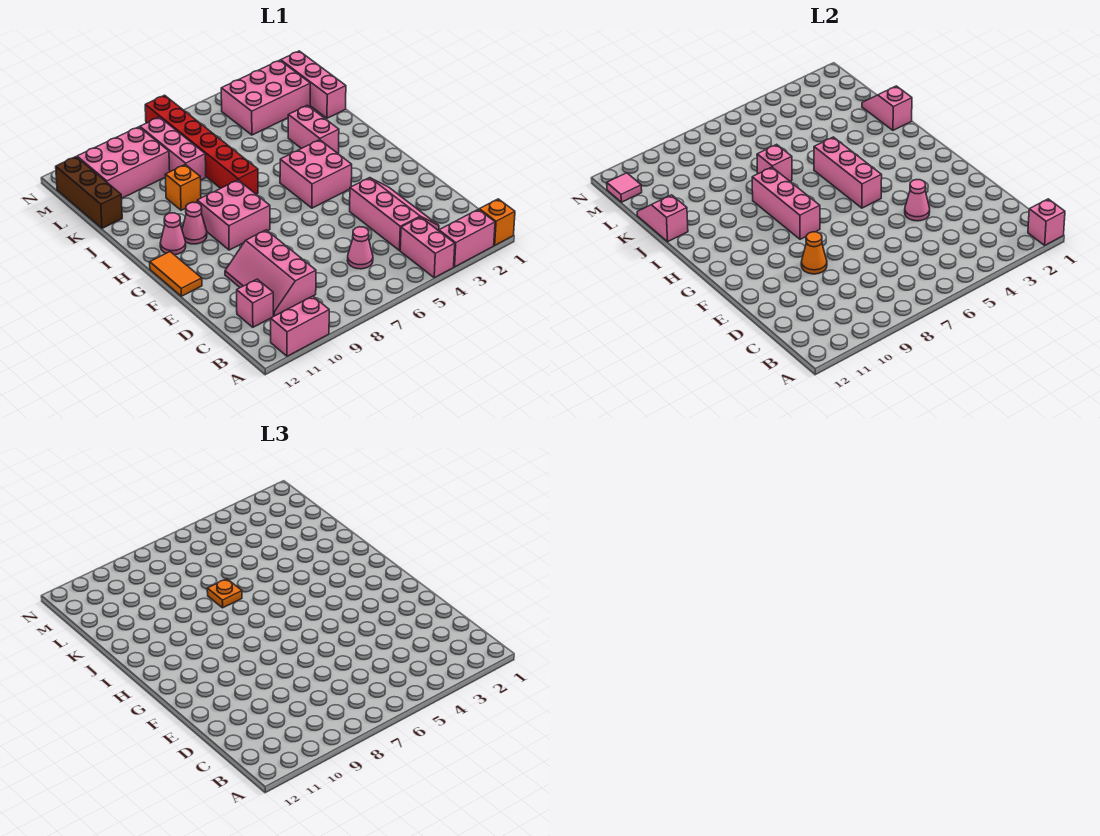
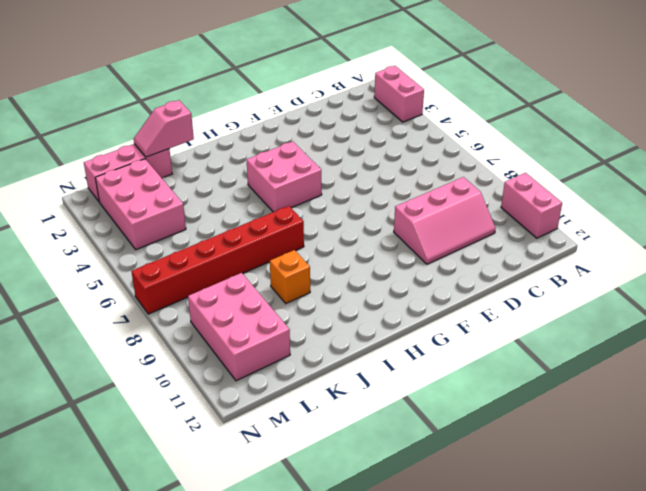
none -> orange 1x1 brick [479,199,515,245]
none -> pink 1x2 brick [400,217,455,278]
none -> pink 2x3 slope [350,178,439,251]
none -> pink 1x1 cone [347,227,373,269]

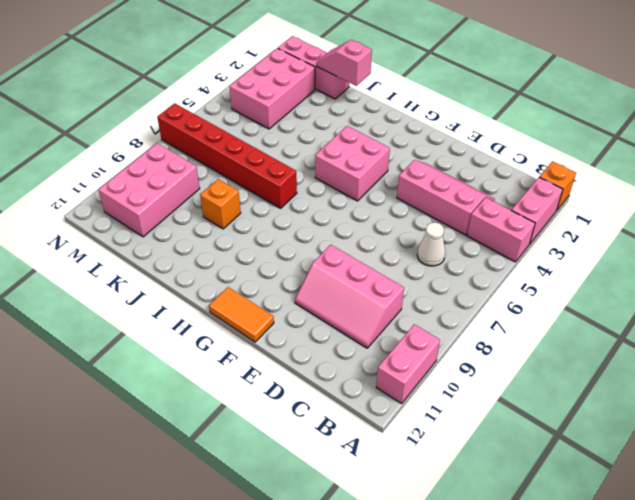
white 1x1 cone [417,222,445,266] -> pink 1x1 cone [347,227,373,269]
none -> pink 1x1 brick [237,279,273,327]
none -> pink 2x2 brick [197,180,270,250]
none -> pink 1x1 cone [182,202,207,244]
none -> pink 1x1 cone [160,213,186,255]

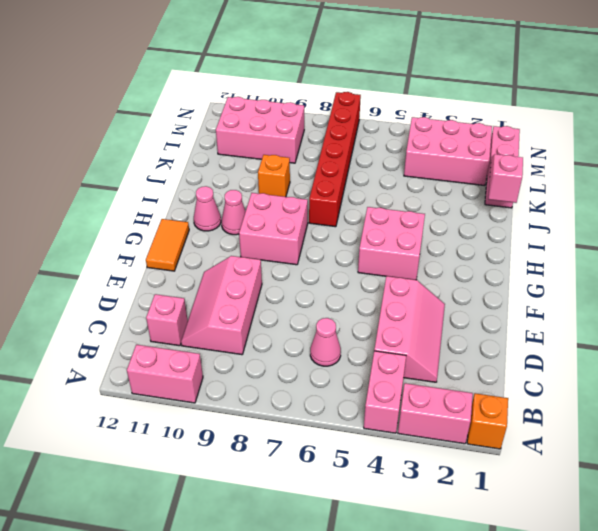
none -> pink 1x2 brick [288,105,339,153]
none -> pink 1x3 brick [140,117,206,180]
none -> brown 1x3 brick [56,157,122,228]
none -> pink 1x1 brick [1028,199,1065,245]

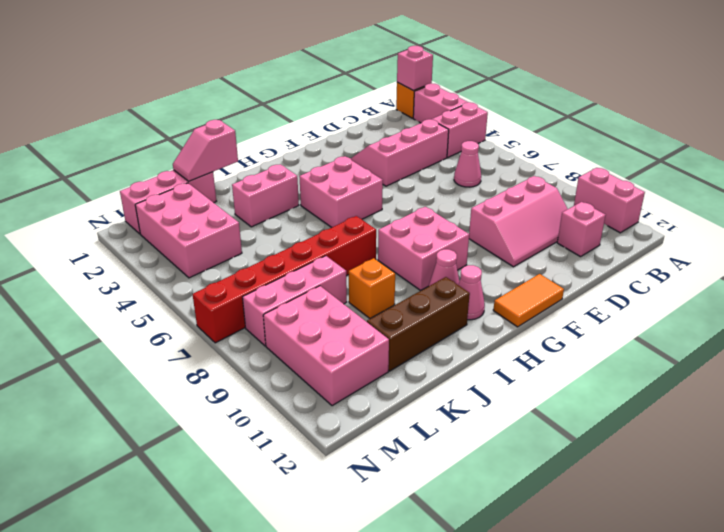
brown 1x3 brick [367,277,470,371] -> brown 1x3 brick moved to [56,157,122,228]
none -> pink 1x1 cone [905,180,930,221]
none -> orange 1x1 cone [801,232,827,274]
none -> pink 1x3 brick [814,137,882,208]
none -> pink 1x3 brick [752,167,820,239]

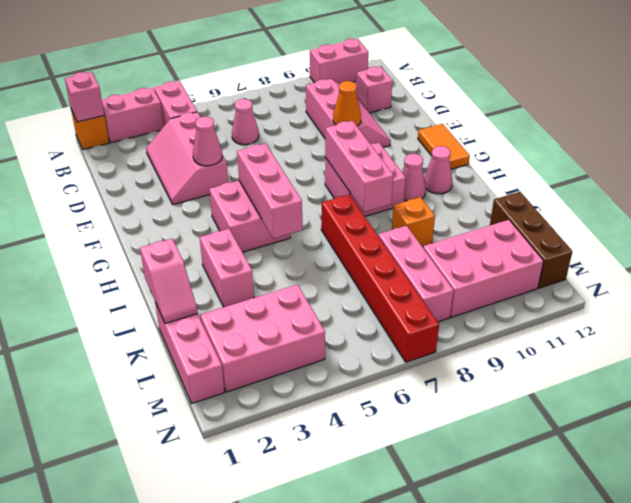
none -> pink 1x1 brick [757,144,792,181]
none -> pink 1x2 slope [637,195,688,242]
none -> pink 1x1 tile [607,173,642,202]
none -> orange 1x1 plate [207,579,242,608]

